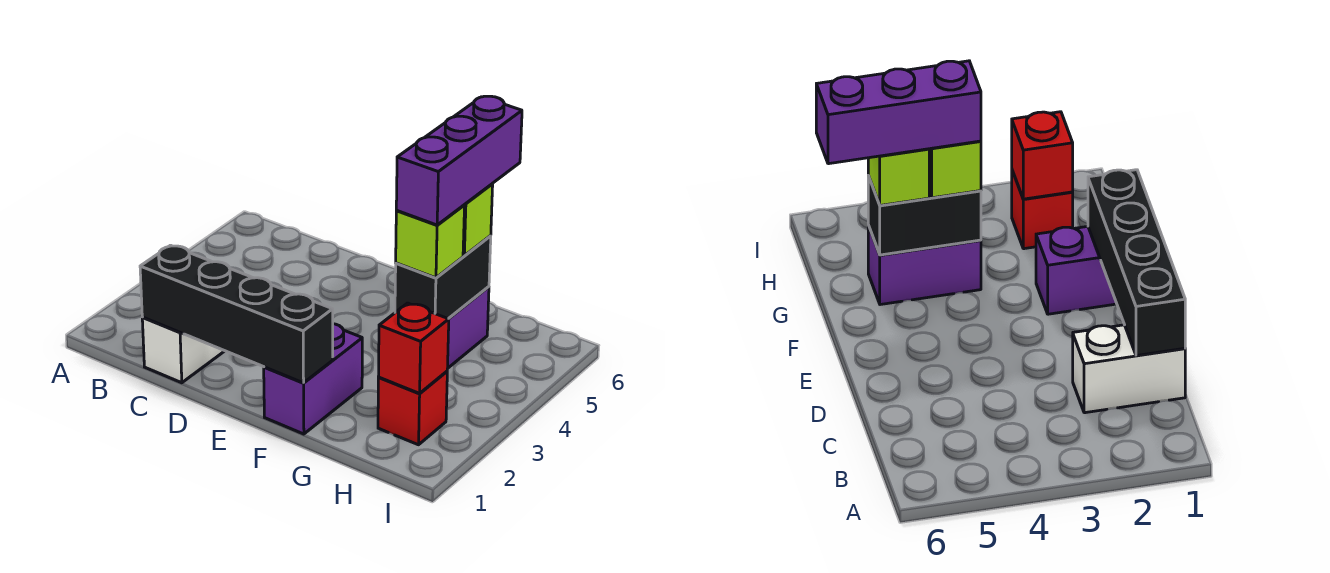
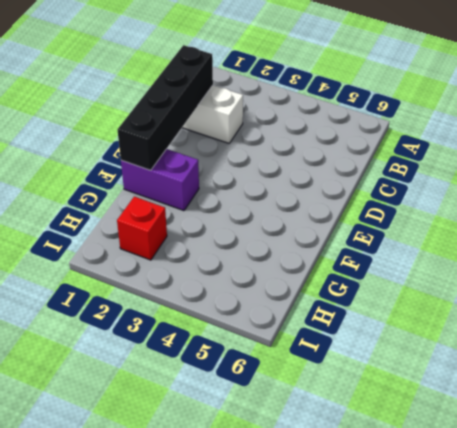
none -> purple 1x2 brick [448,287,489,368]
none -> black 1x2 brick [395,236,491,319]

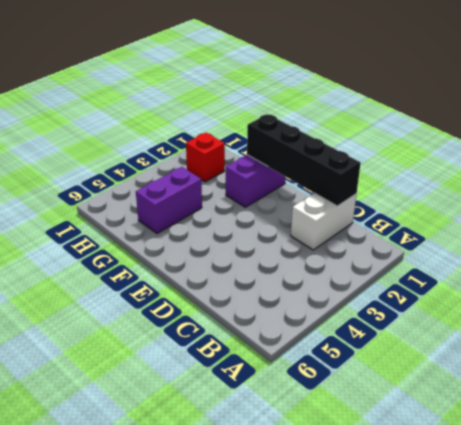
none -> black 1x2 brick [395,236,491,319]
none -> red 1x1 brick [378,303,449,393]

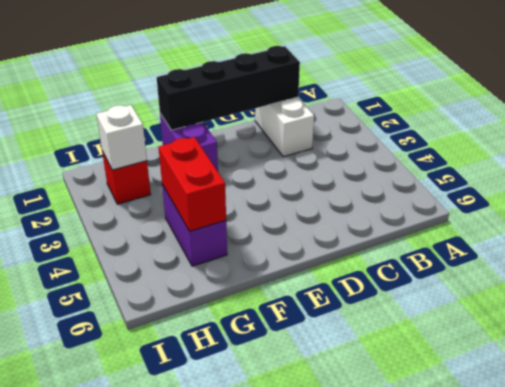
red 1x2 brick [158,137,226,231] -> black 1x2 brick [395,236,491,319]
white 1x1 brick [96,105,147,170] -> red 1x1 brick [378,303,449,393]
none -> lime 1x1 brick [396,205,465,278]
none -> lime 1x1 brick [463,184,493,256]

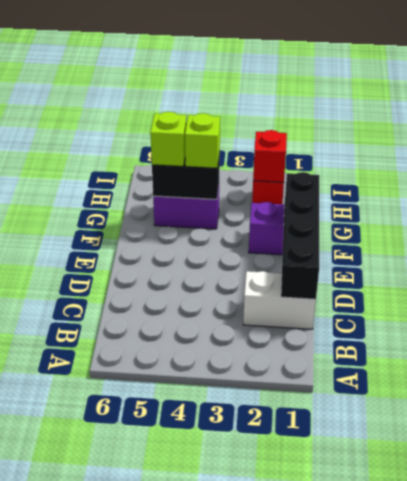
none -> purple 1x3 brick [396,96,522,225]

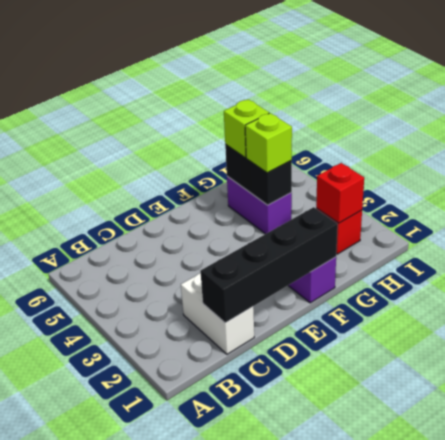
none -> purple 1x3 brick [396,96,522,225]

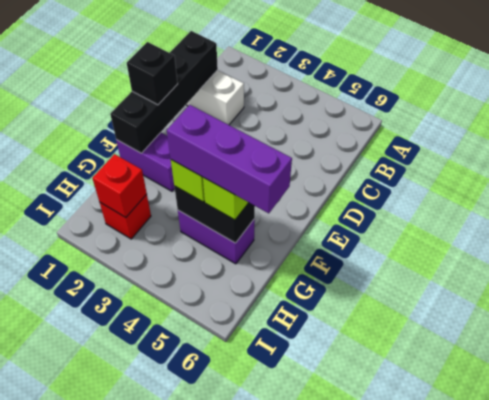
black 1x1 brick [127,42,178,105] -> none

